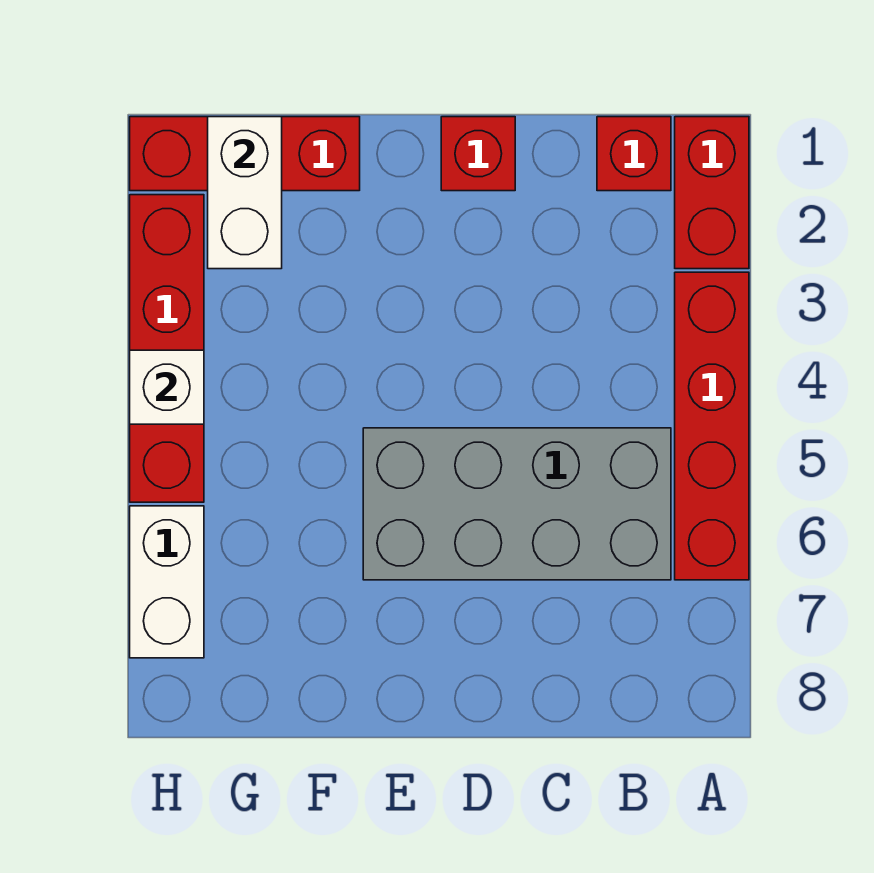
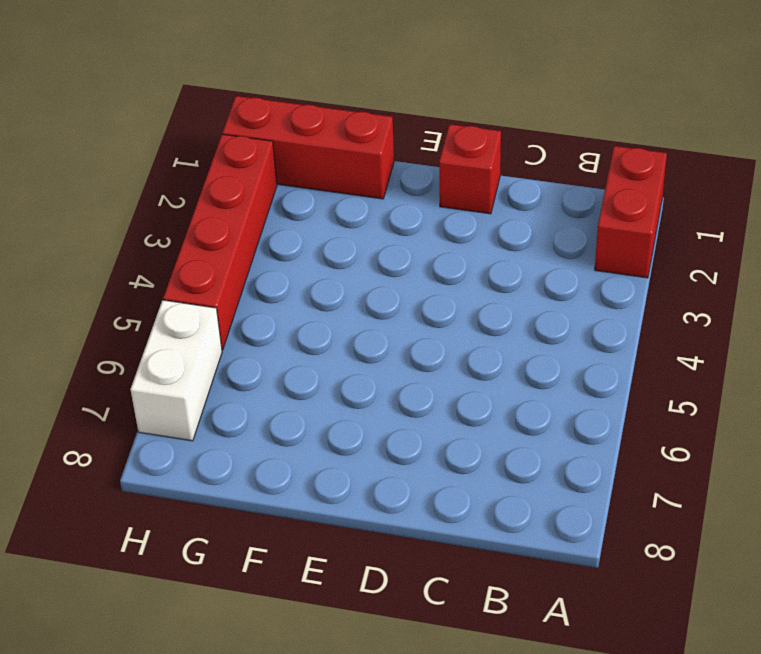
none -> red 1x4 brick [675,272,749,580]
none -> red 1x1 brick [597,117,671,191]

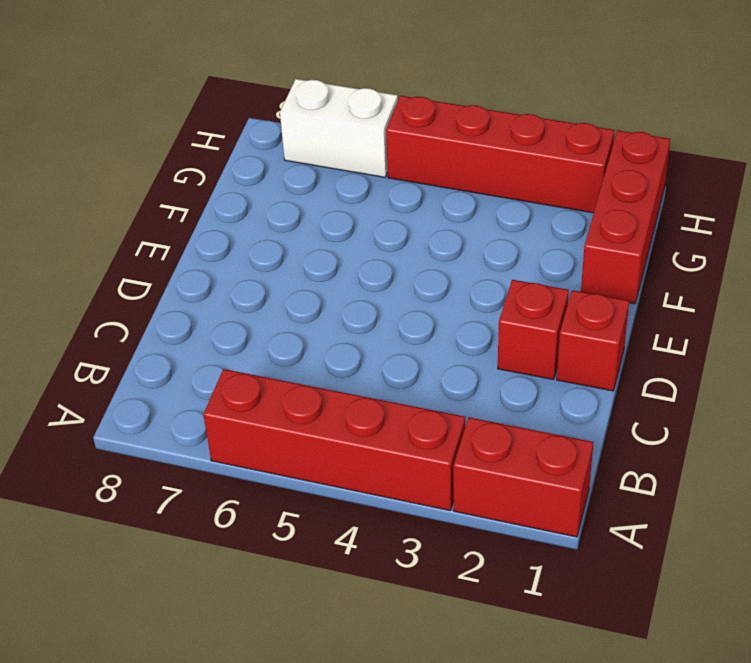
red 1x1 brick [498,280,569,380] -> red 1x1 brick moved to [597,117,671,191]
none -> grey 2x4 brick [363,428,671,580]
none -> white 1x2 brick [208,117,282,269]

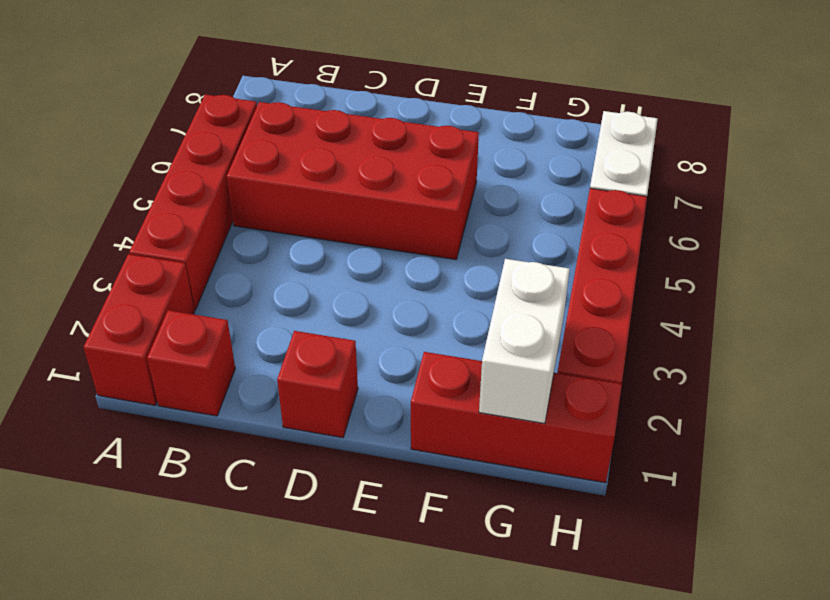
red 2x4 brick [227,102,479,260] -> grey 2x4 brick [363,428,671,580]
none -> white 1x1 brick [130,350,204,424]

